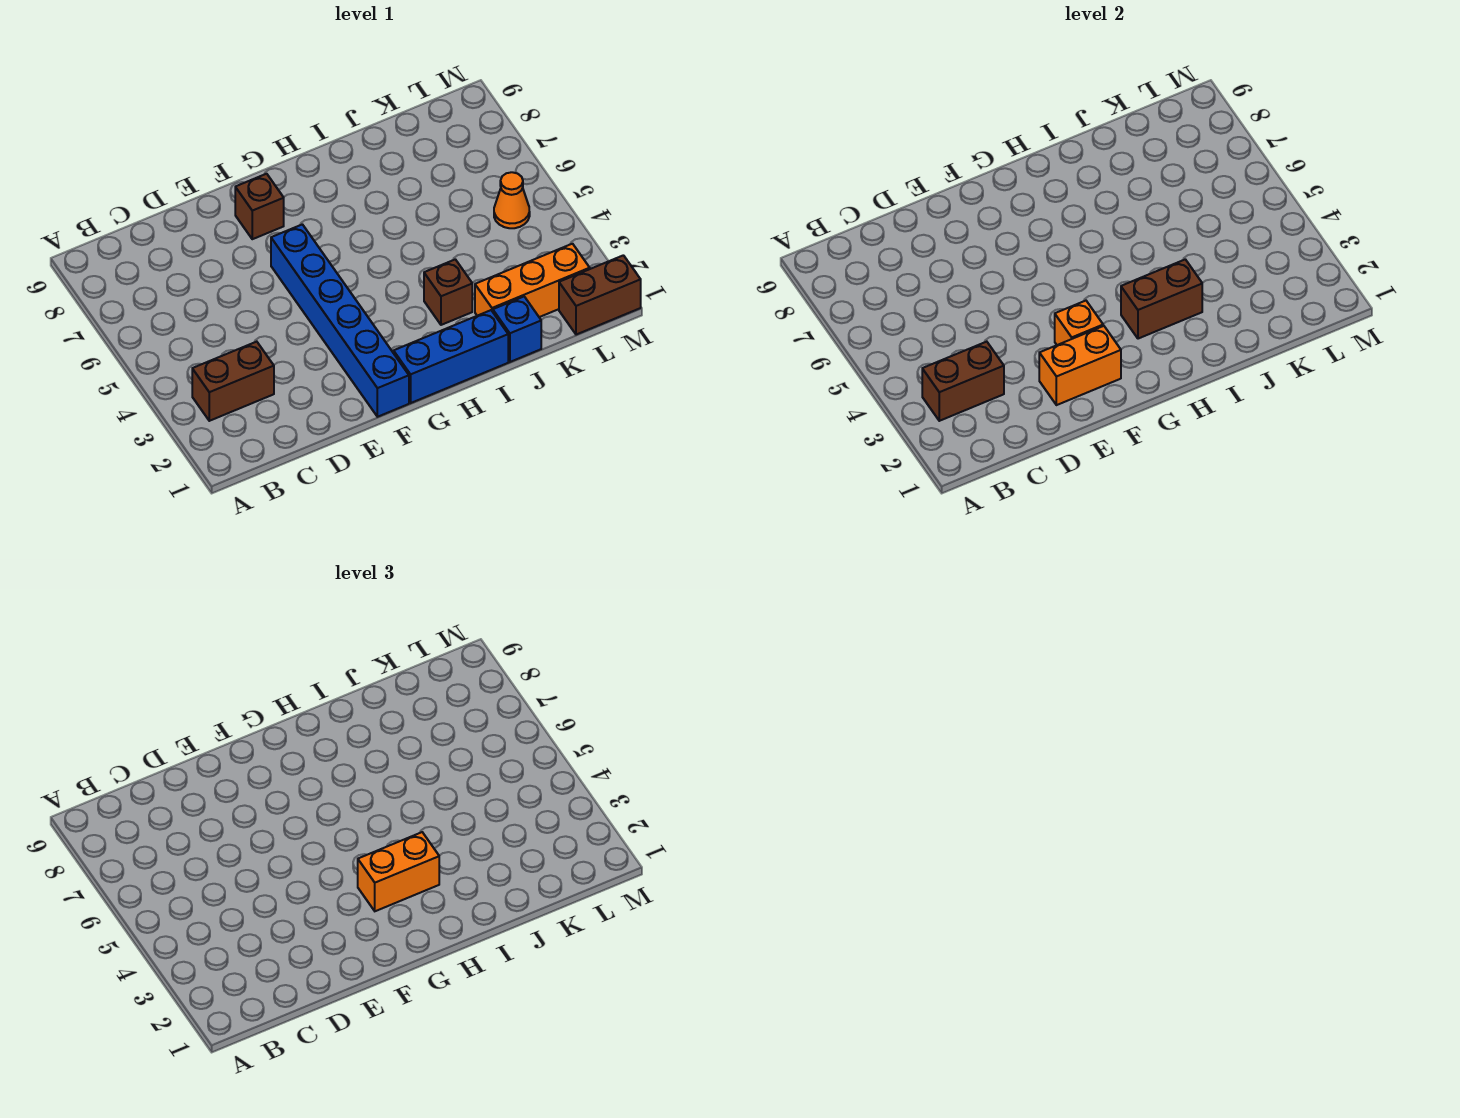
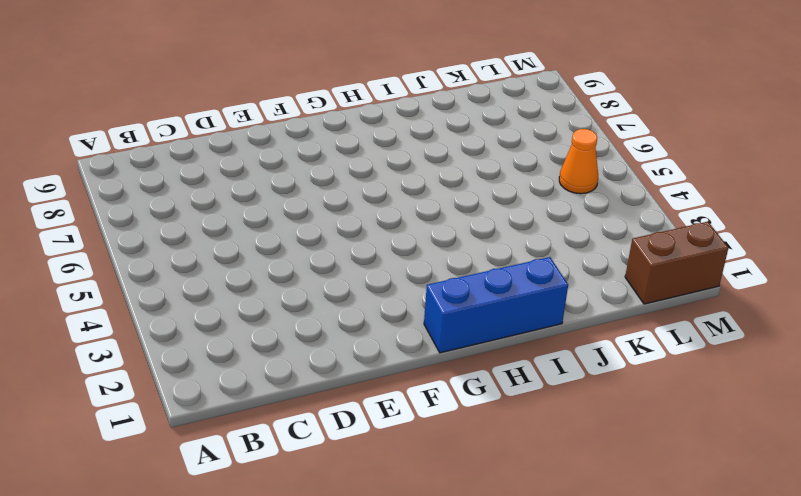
none -> brown 1x2 brick [192,342,274,421]
none -> blue 1x6 brick [271,224,409,417]
none -> brown 1x1 brick [235,174,284,239]

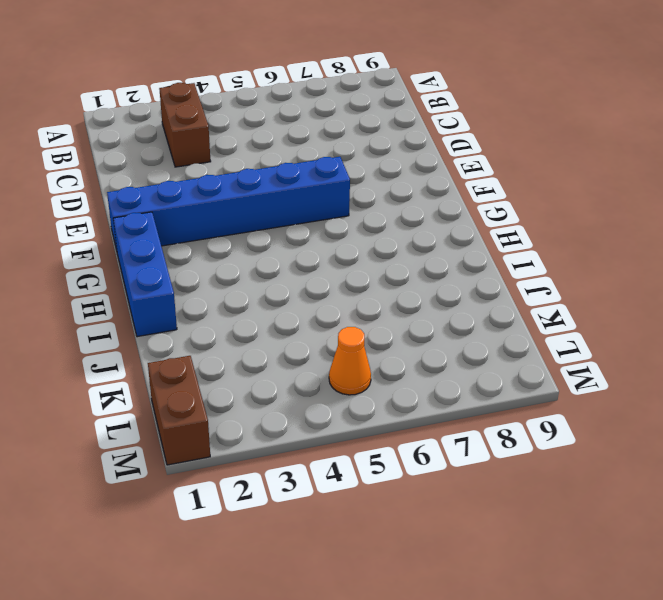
none -> brown 1x1 brick [235,174,284,239]
none -> brown 1x1 brick [424,259,472,325]
none -> blue 1x1 brick [493,297,541,362]

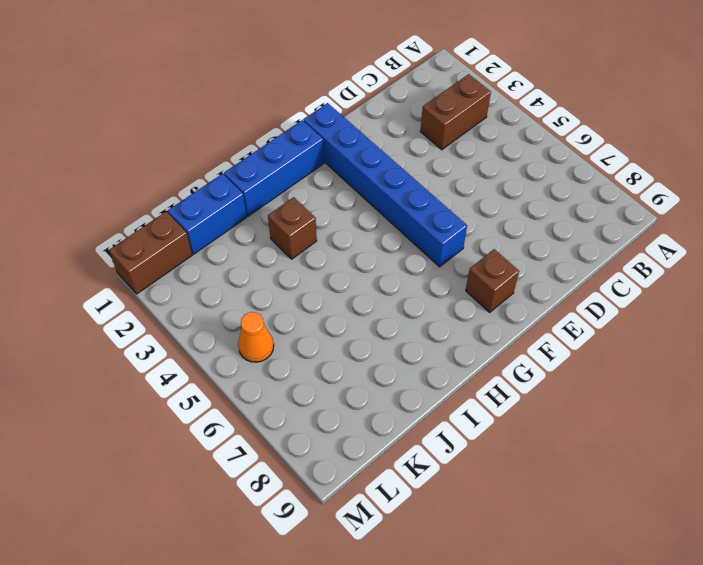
blue 1x2 brick [168,174,247,254] -> blue 1x1 brick [493,297,541,362]
none -> orange 1x3 brick [475,244,590,317]
none -> brown 1x2 brick [922,342,1004,421]
none -> orange 1x2 brick [1039,326,1121,405]

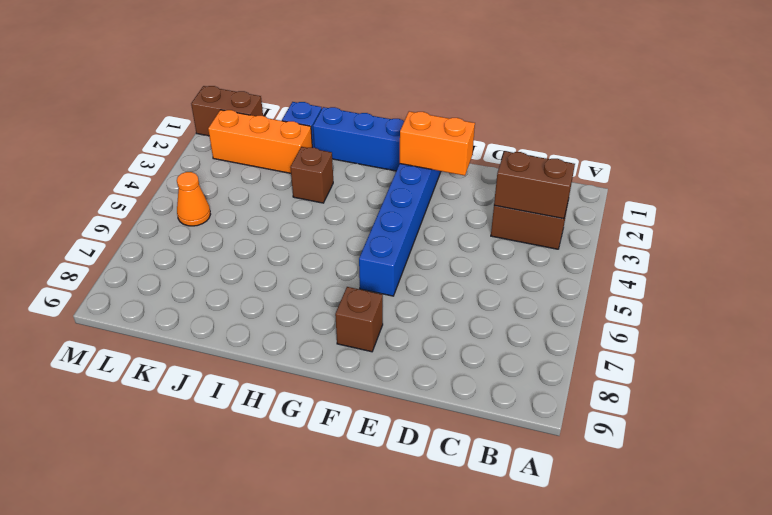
none -> orange 1x1 brick [1055,301,1103,345]
none -> brown 1x2 brick [1121,259,1202,339]
none -> orange 1x2 brick [358,832,439,911]

